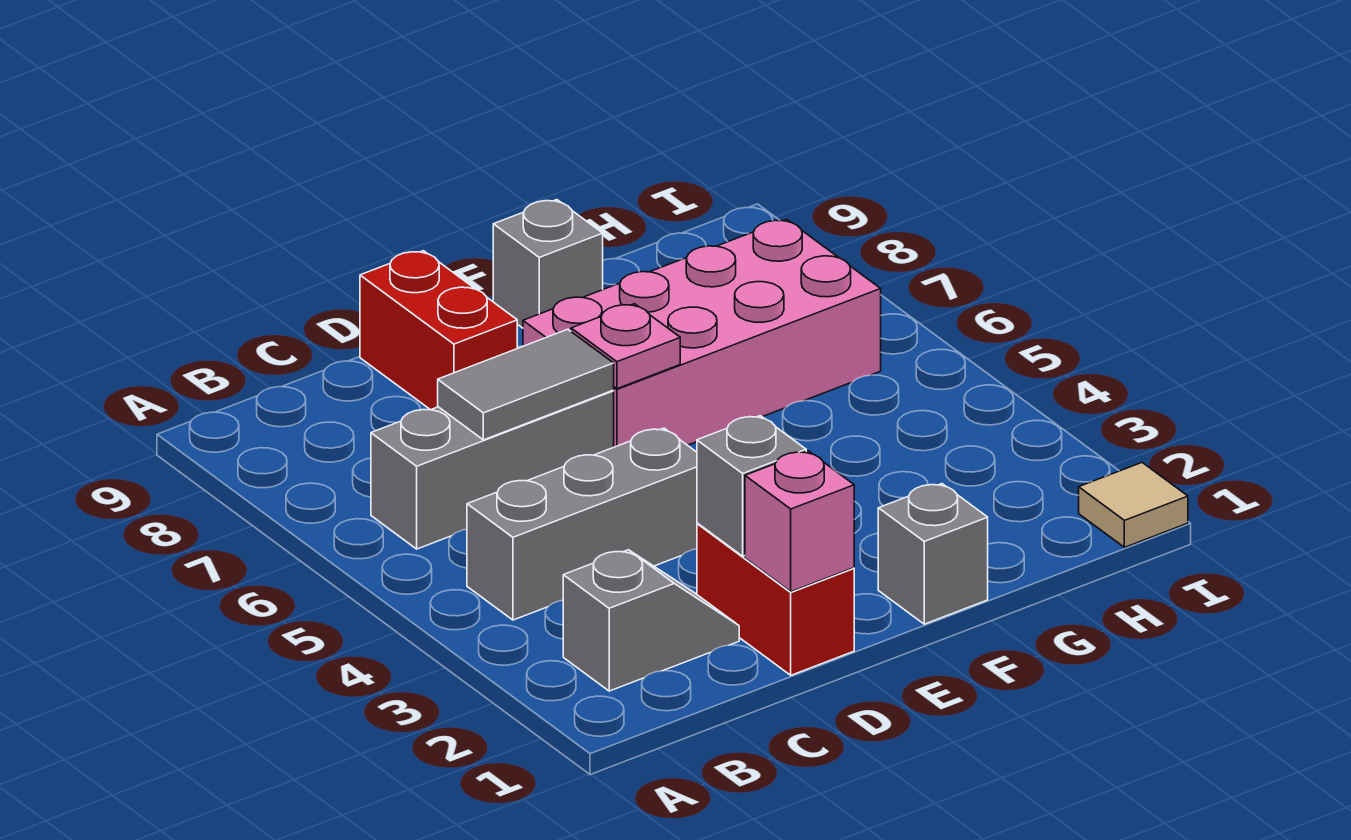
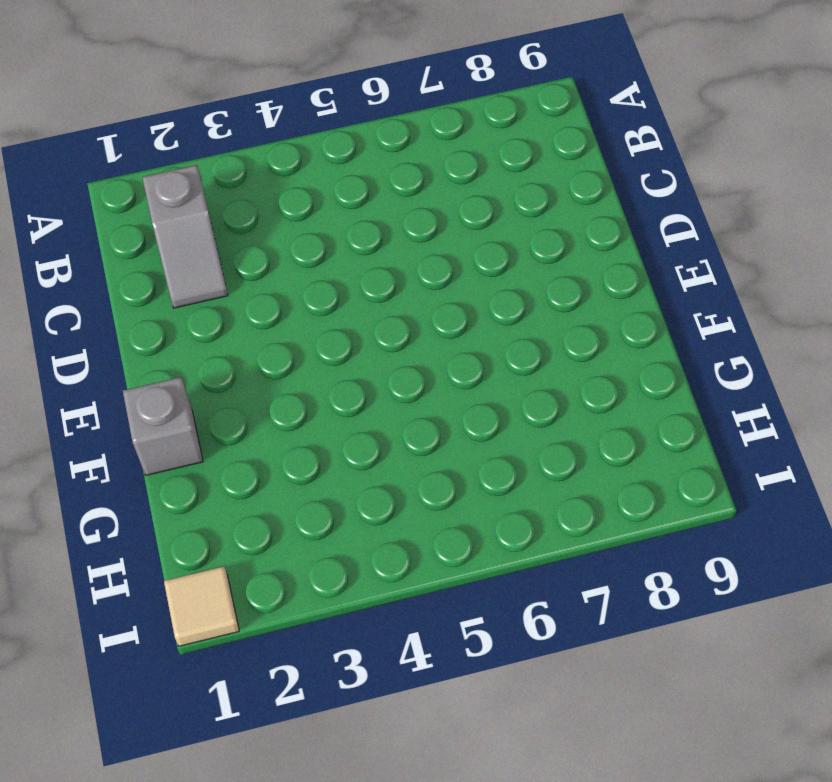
none -> grey 1x3 brick [467,428,697,620]
none -> grey 1x3 brick [371,391,614,549]
none -> red 1x2 brick [697,523,854,675]

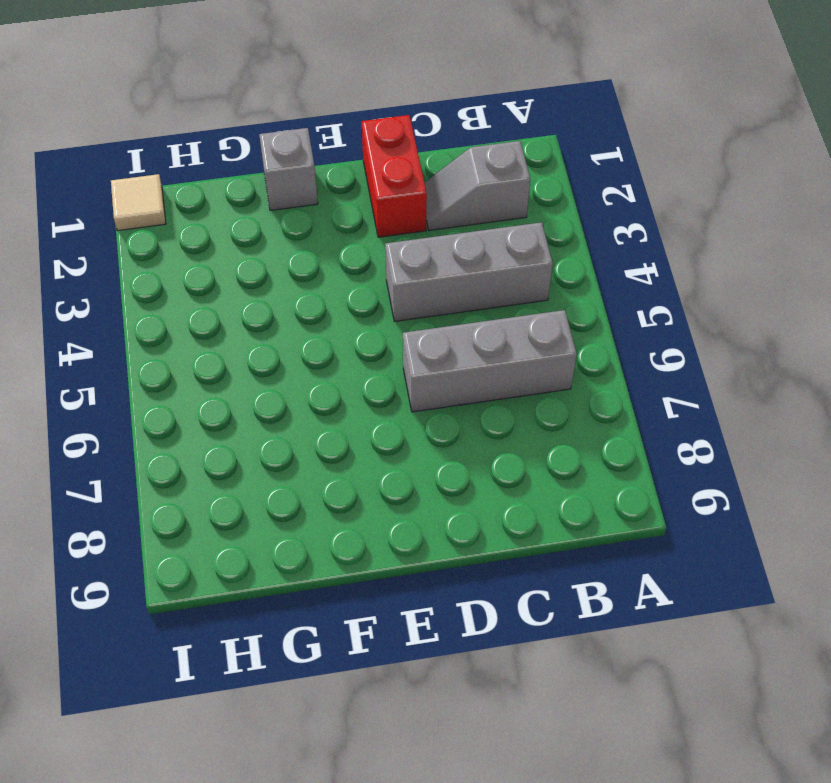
none -> red 1x2 brick [360,251,517,410]
none -> pink 2x4 brick [523,219,881,447]
none -> grey 1x1 brick [493,200,603,328]

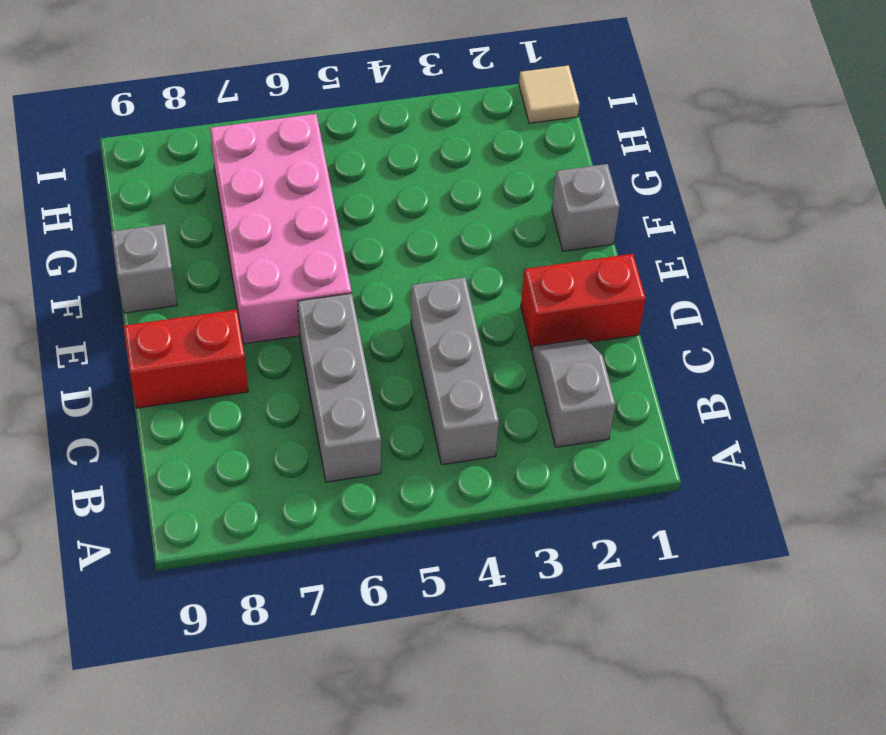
none -> grey 1x2 tile [438,329,614,440]
none -> pink 1x1 brick [745,451,854,592]
none -> grey 1x1 brick [697,416,806,556]

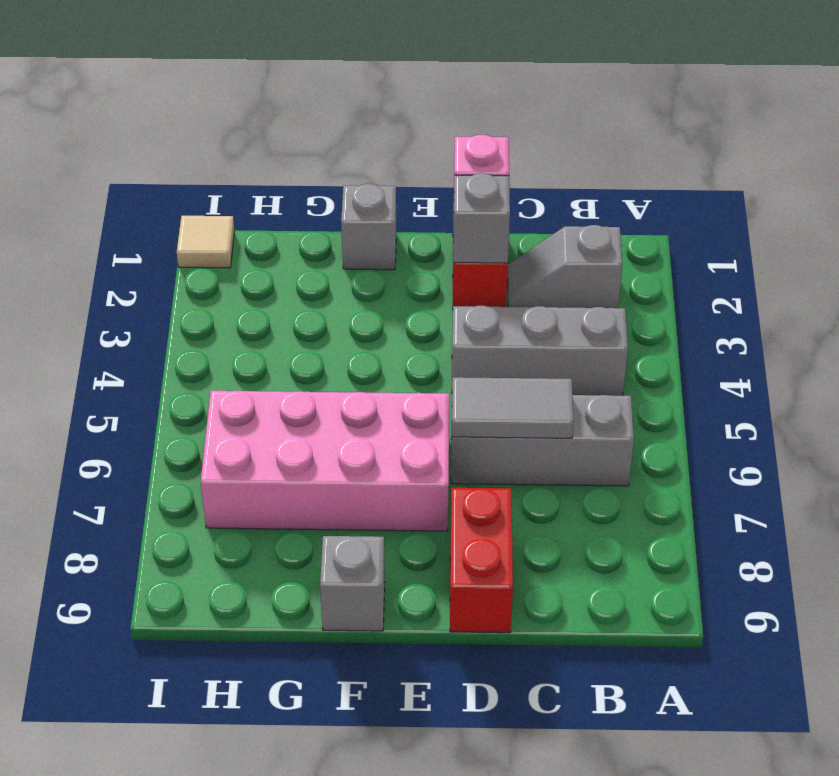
none -> pink 1x1 plate [571,304,680,389]

